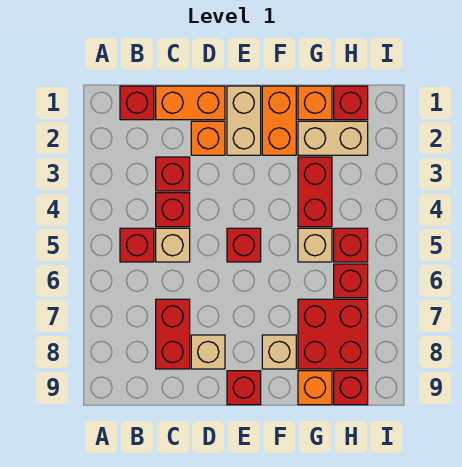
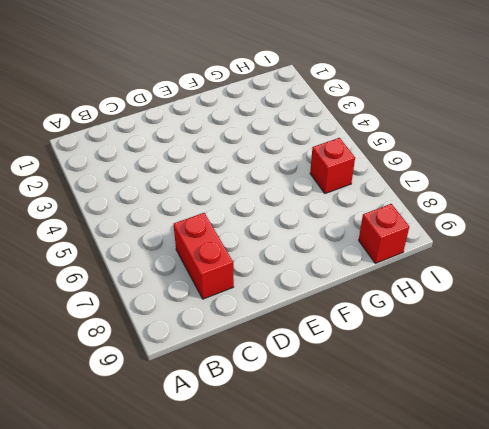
none -> red 1x1 brick [120,86,154,120]
none -> red 1x1 brick [120,228,154,262]
none -> orange 1x2 brick [156,86,225,120]

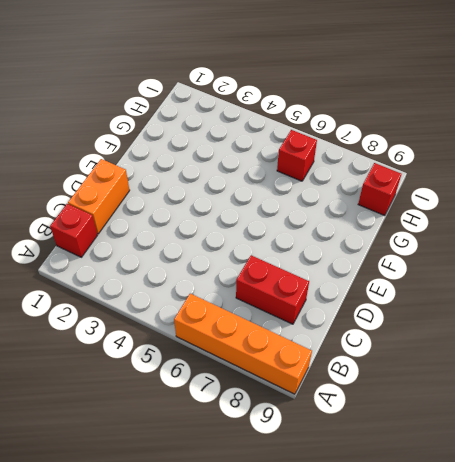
orange 1x4 brick [174,294,312,394] -> none
none -> red 1x1 brick [120,228,154,262]
none -> red 1x1 brick [156,157,190,191]
none -> red 1x1 brick [156,193,190,227]

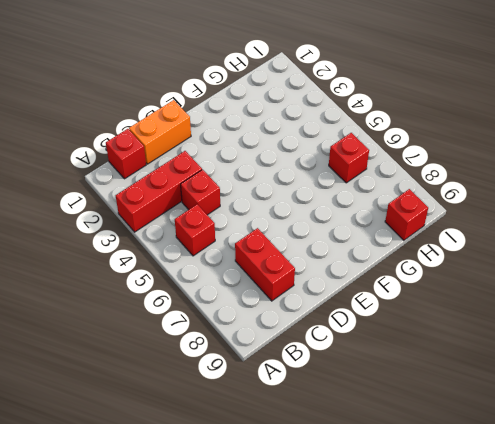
red 1x3 brick [116,151,202,232] -> red 1x1 brick [156,157,190,191]
none -> tan 1x1 brick [156,228,190,262]
none -> orange 1x1 brick [191,121,225,155]
none -> tan 1x1 brick [191,335,225,369]

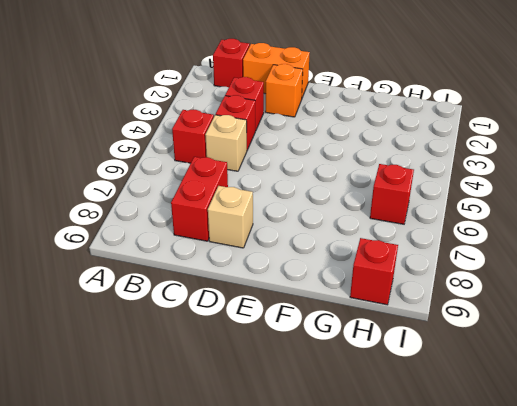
none -> tan 1x2 brick [227,86,261,155]
none -> red 1x1 brick [227,228,261,262]
none -> red 1x1 brick [227,371,261,405]

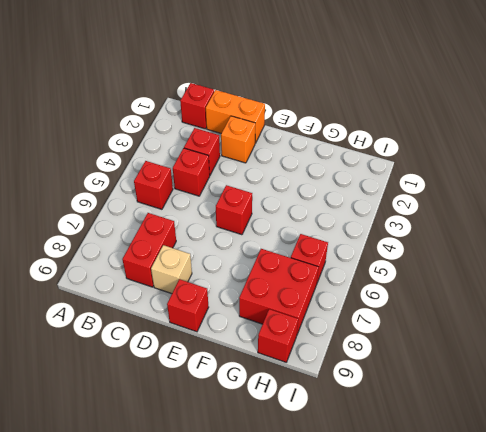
none -> tan 1x1 brick [156,228,190,262]
none -> tan 1x2 brick [227,86,261,155]
none -> orange 1x2 brick [262,86,296,155]

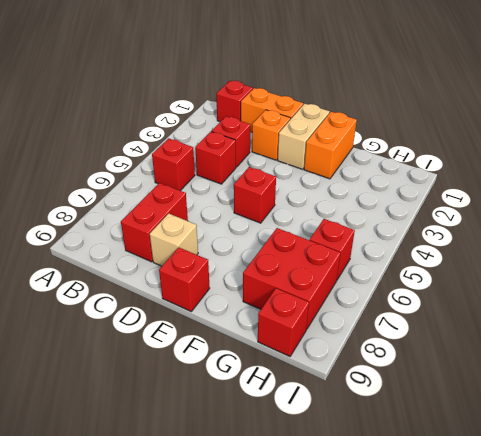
none -> tan 1x1 brick [156,228,190,262]
none -> tan 1x1 brick [262,335,296,369]
none -> orange 1x1 brick [298,86,332,120]

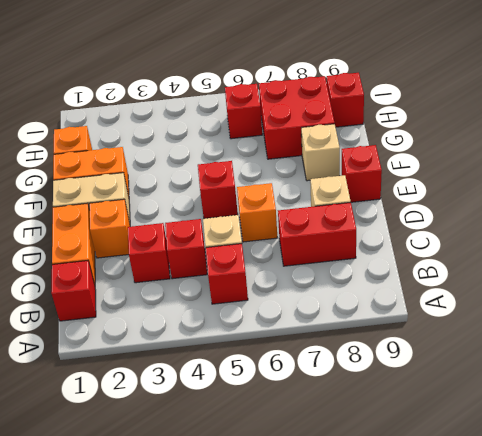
orange 1x1 brick [237,183,277,242] -> orange 1x1 brick moved to [298,371,332,405]
none -> tan 1x2 brick [298,121,368,155]
none -> red 1x2 brick [298,157,332,227]
none -> tan 1x1 brick [298,228,332,262]

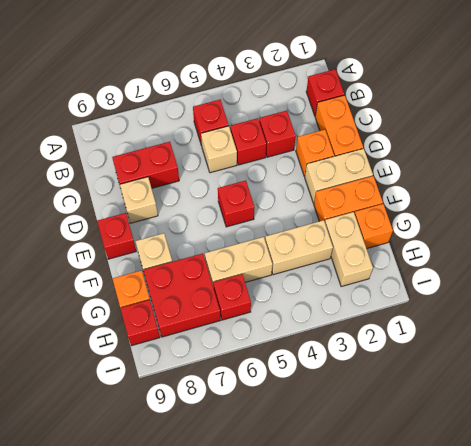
tan 1x2 brick [265,220,333,275] -> red 1x2 brick [298,157,332,227]
tan 1x2 brick [205,237,273,288] -> tan 1x1 brick [298,228,332,262]
none -> red 1x1 brick [334,86,368,120]
none -> red 1x1 brick [334,228,368,262]

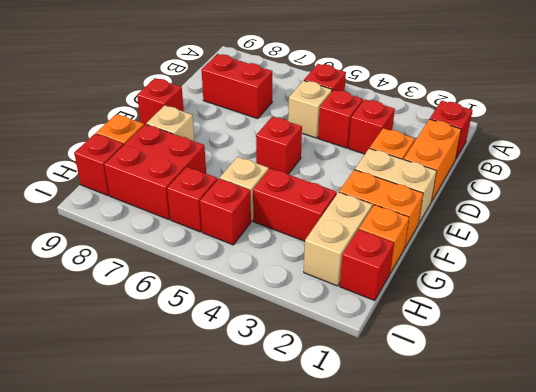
none -> tan 1x1 brick [191,335,225,369]

